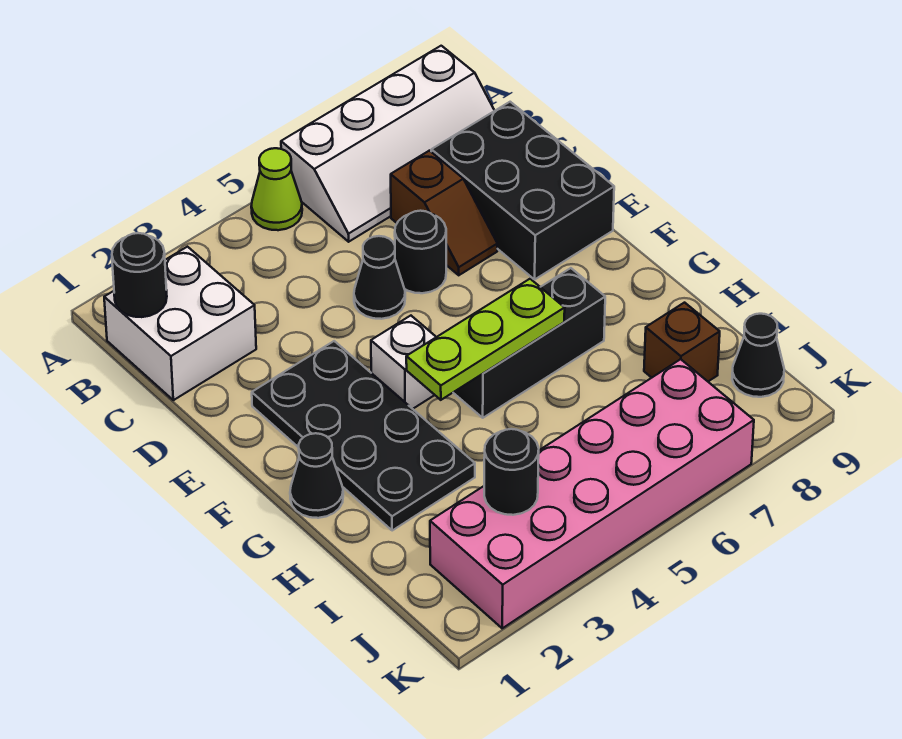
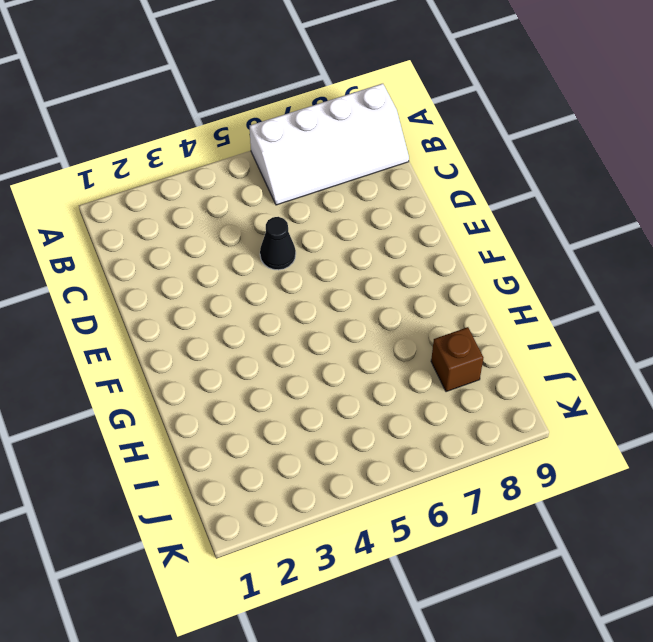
none -> lime 1x1 cone [251,148,302,230]
none -> white 2x2 brick [104,247,256,400]
none -> brown 1x2 slope [391,151,497,275]

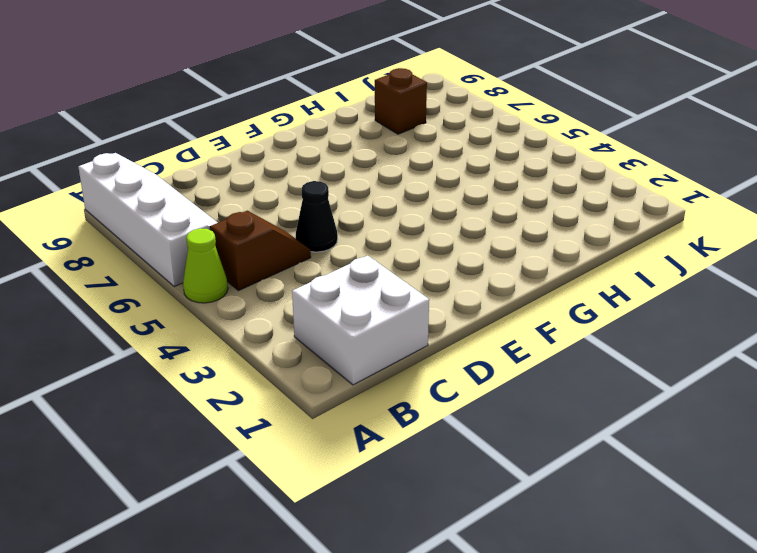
brown 1x2 slope [210,211,311,291] -> brown 1x2 slope moved to [391,151,497,275]
none -> black 2x3 brick [431,102,614,279]
none -> black 1x1 round brick [395,211,446,293]
none -> black 2x4 plate [252,341,475,531]

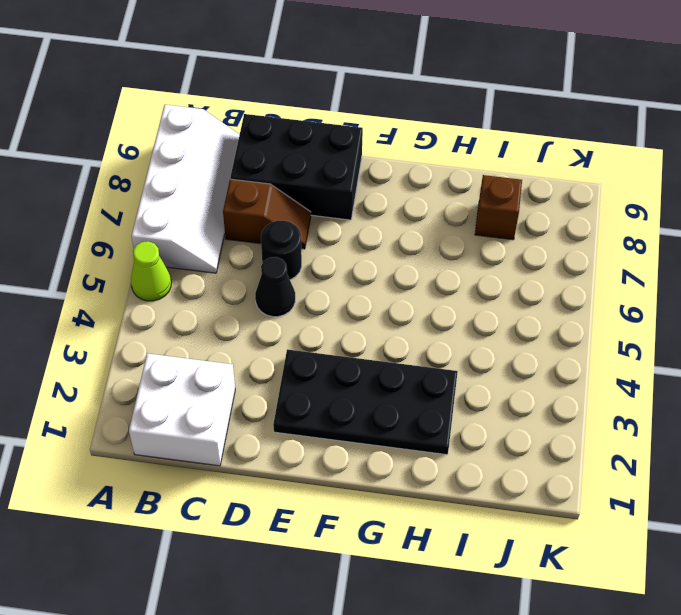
none -> white 1x1 brick [371,316,436,409]
none -> black 1x1 cone [290,433,343,518]
none -> black 1x3 brick [453,268,605,418]

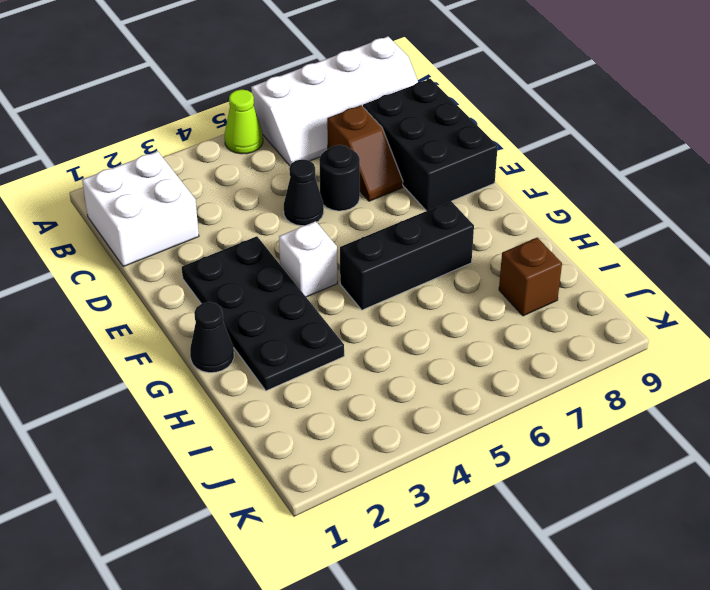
none -> pink 2x6 brick [430,359,754,628]
none -> black 1x1 cone [732,314,784,397]
none -> black 1x1 round brick [112,233,167,317]

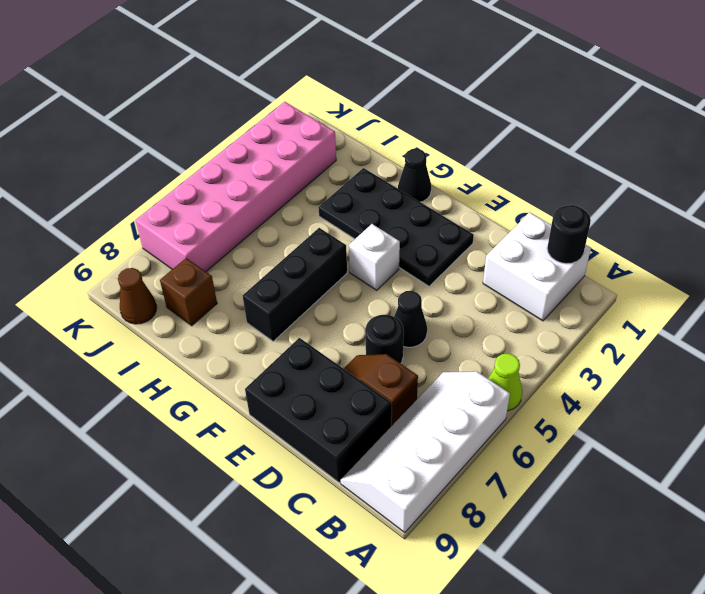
brown 1x1 cone [118,268,157,324] -> black 1x1 cone [732,314,784,397]
none -> lime 1x3 plate [406,279,565,400]
none -> black 1x1 round brick [484,429,539,515]

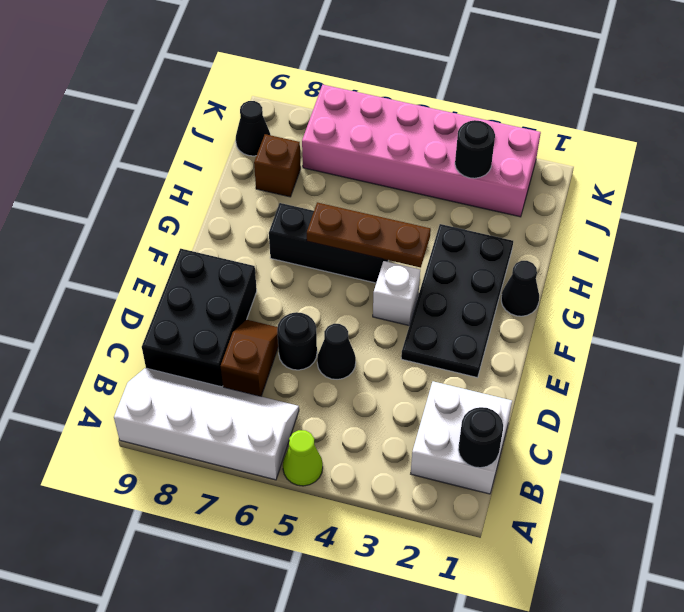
brown 1x3 plate [307,202,431,268] -> lime 1x3 plate [406,279,565,400]

